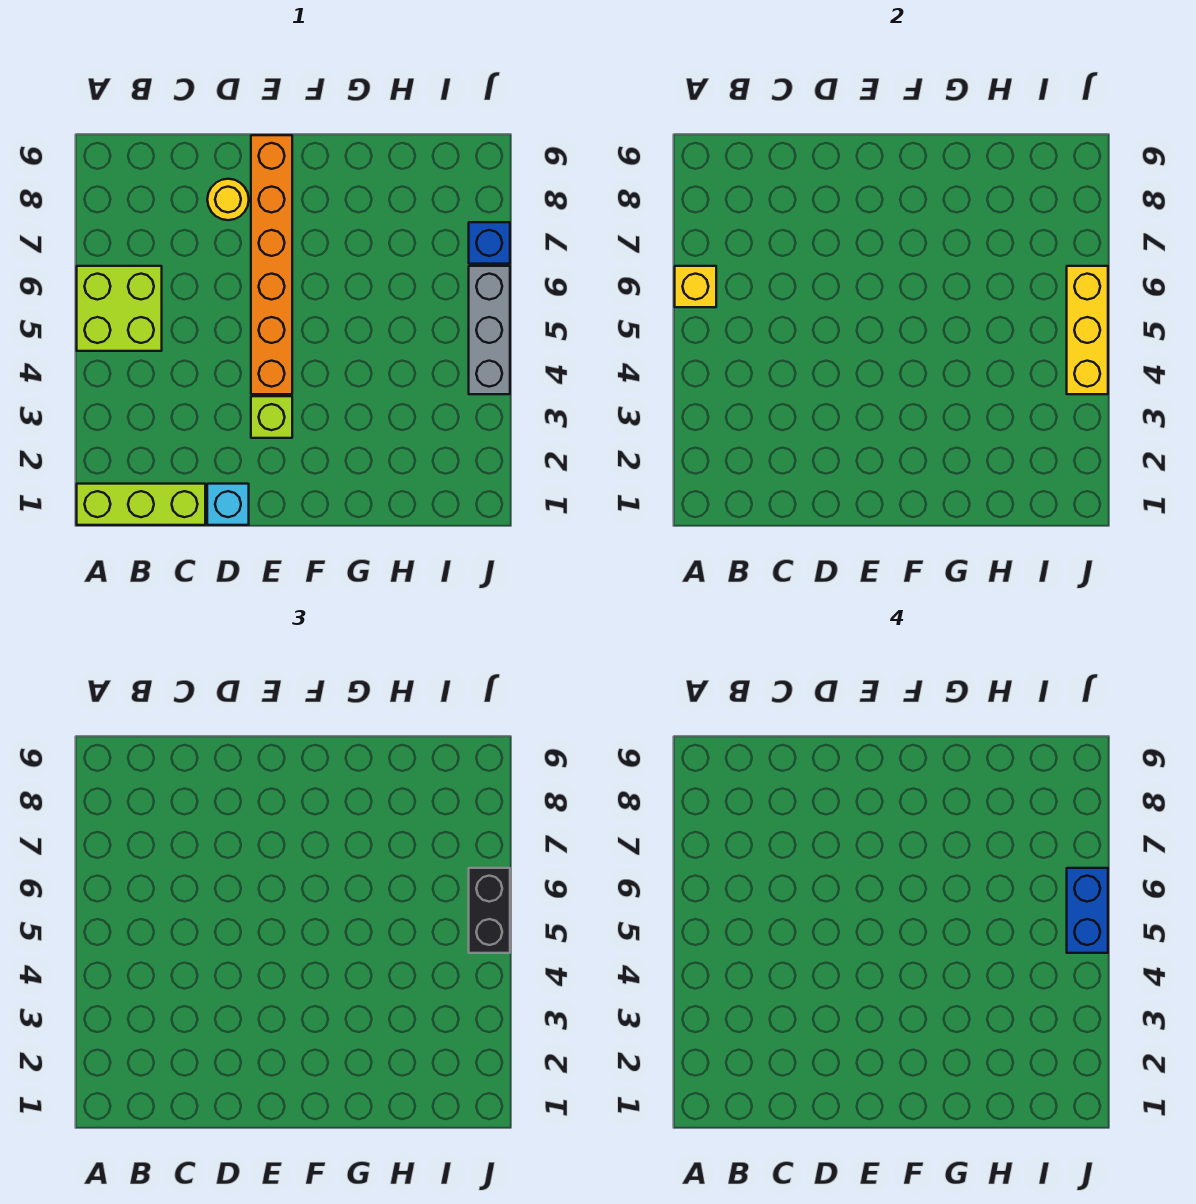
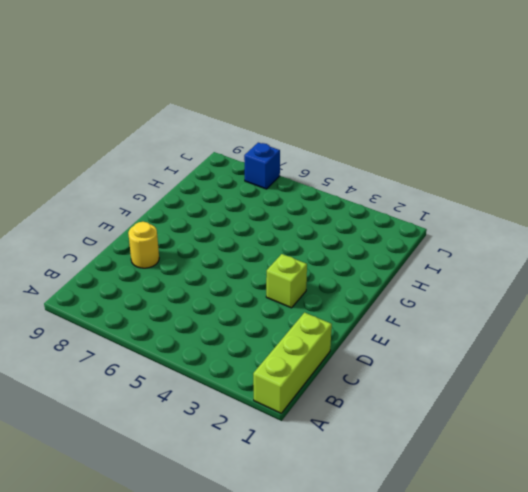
none -> lime 2x2 brick [77,266,162,351]
none -> cyan 1x1 brick [207,484,249,525]
none -> orange 1x6 brick [251,135,292,394]

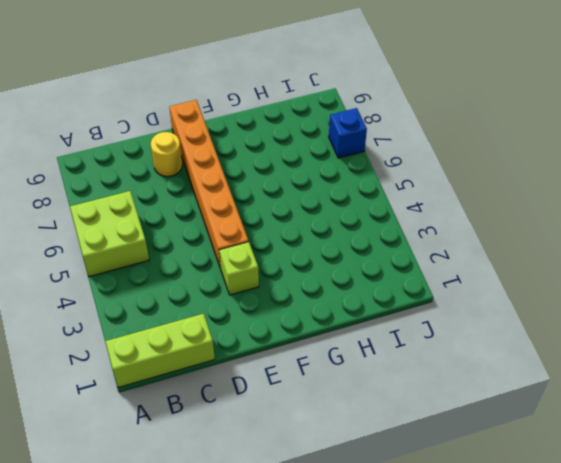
none -> cyan 1x1 brick [207,484,249,525]
none -> grey 1x3 brick [469,266,510,394]
none -> yellow 1x1 brick [675,266,716,307]

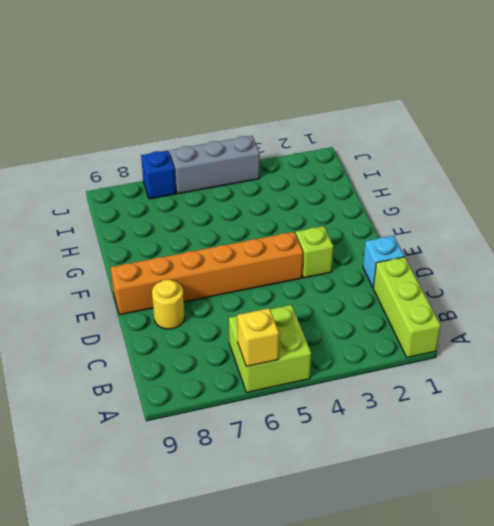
none -> yellow 1x3 brick [1067,266,1108,394]
none -> black 1x2 brick [469,868,510,953]
none -> blue 1x2 brick [1067,868,1108,953]

